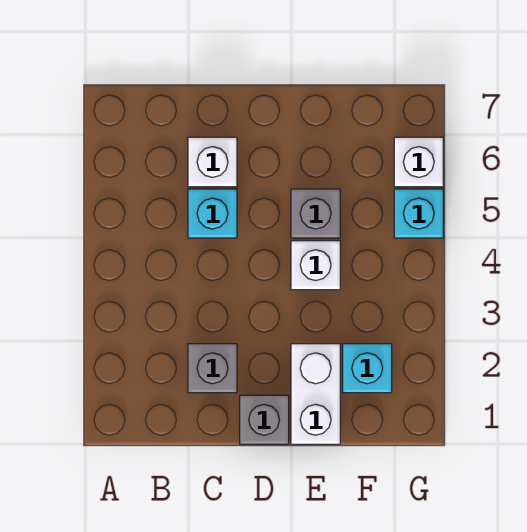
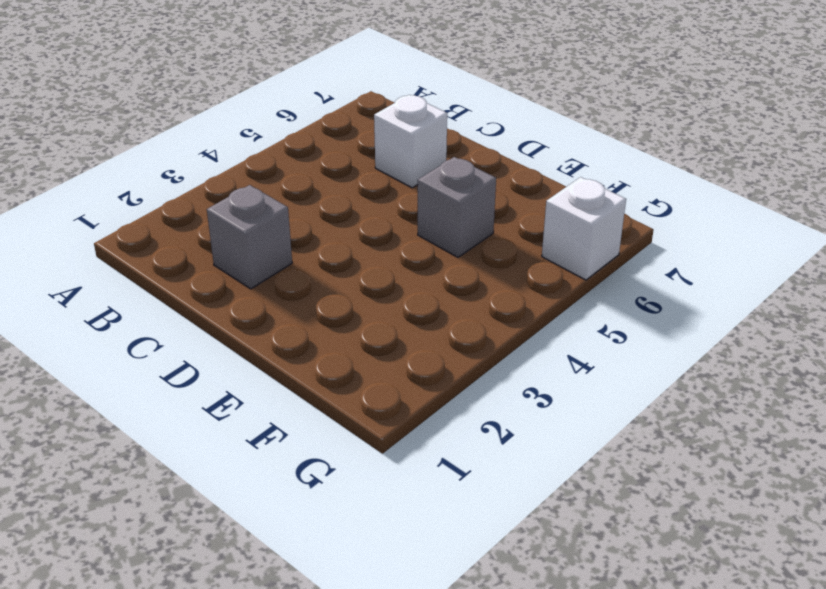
none -> cyan 1x1 brick [188,189,237,238]
none -> grey 1x1 brick [240,395,289,444]

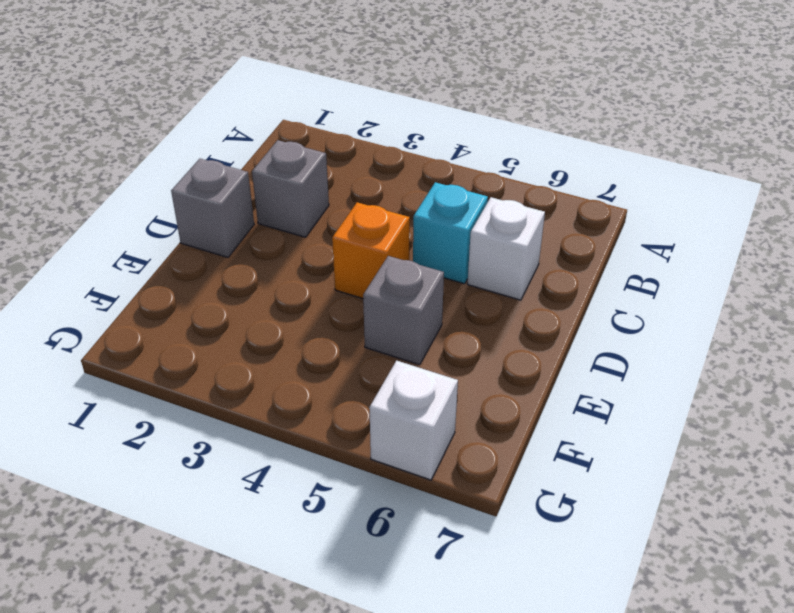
orange 1x1 brick [332,202,410,298] -> none
none -> white 1x2 brick [291,344,340,444]
none -> white 1x1 brick [291,241,340,290]

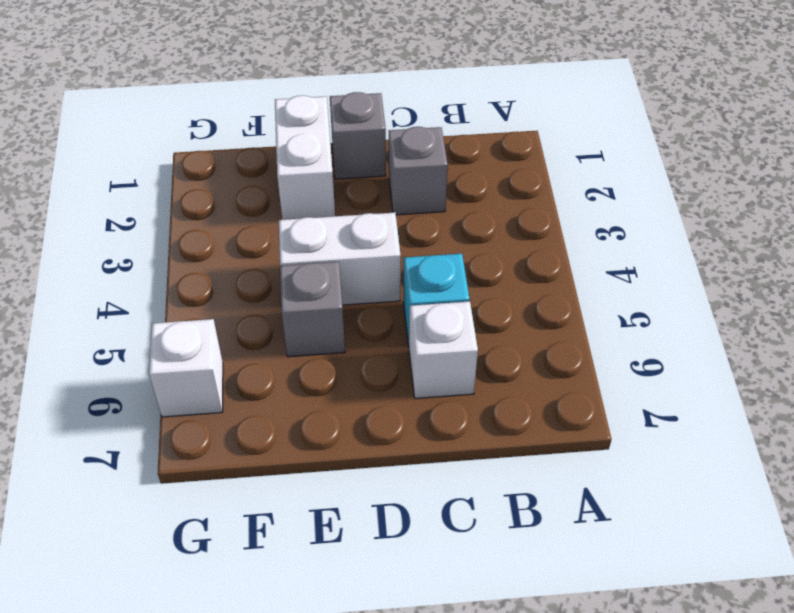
white 1x2 brick [279,213,401,305] -> white 1x1 brick [291,241,340,290]
none -> cyan 1x1 brick [343,344,392,393]
none -> cyan 1x1 brick [394,189,443,238]

